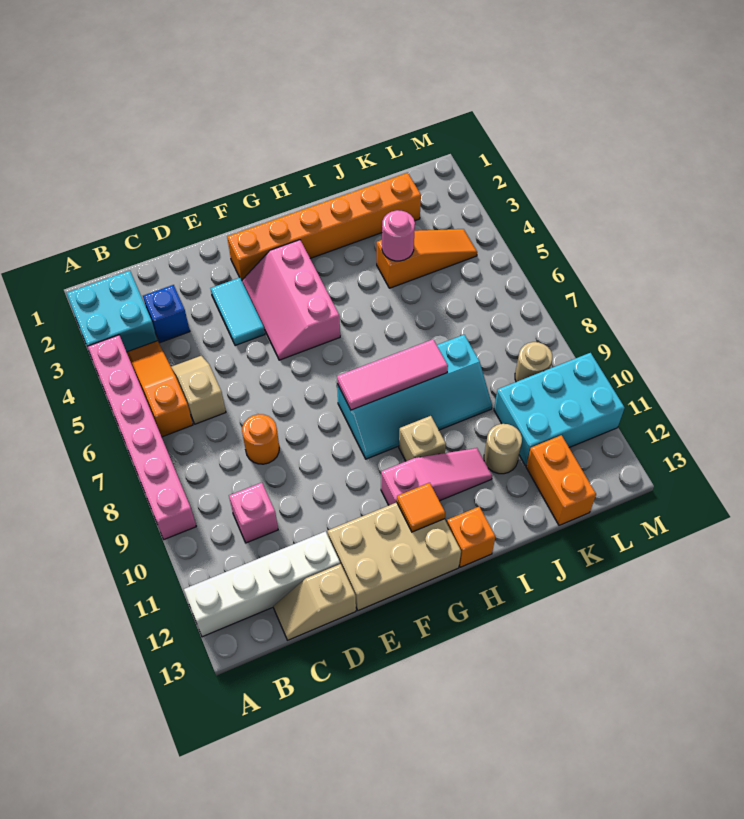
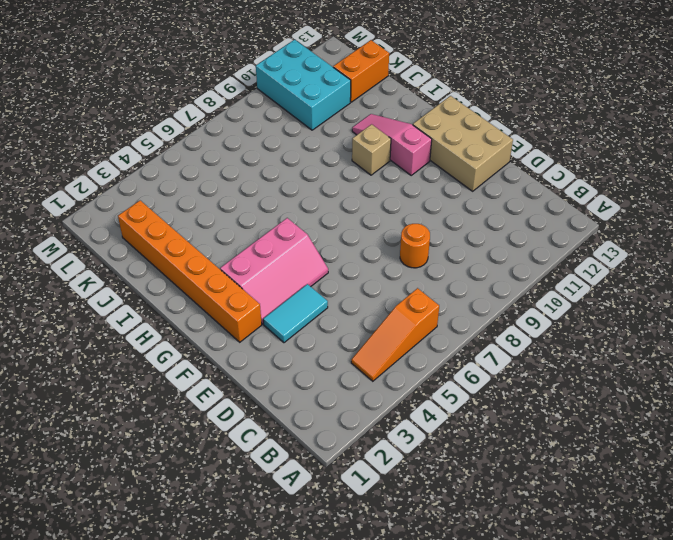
none -> cyan 2x2 brick [66,271,157,353]
none -> pink 1x6 brick [88,335,196,539]
none -> white 1x4 brick [184,531,340,637]

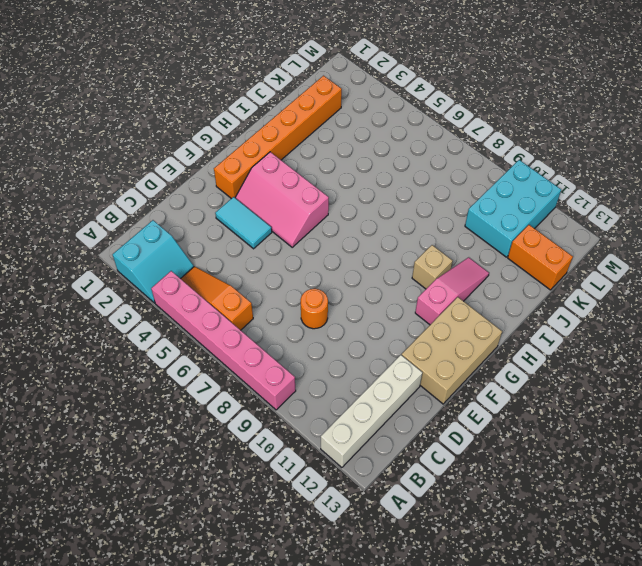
cyan 2x2 slope [113,220,194,303] -> cyan 2x2 brick [66,271,157,353]
none -> blue 1x1 brick [143,285,190,343]
none -> tan 1x2 slope [171,356,226,424]
none -> pink 1x1 brick [229,483,278,543]

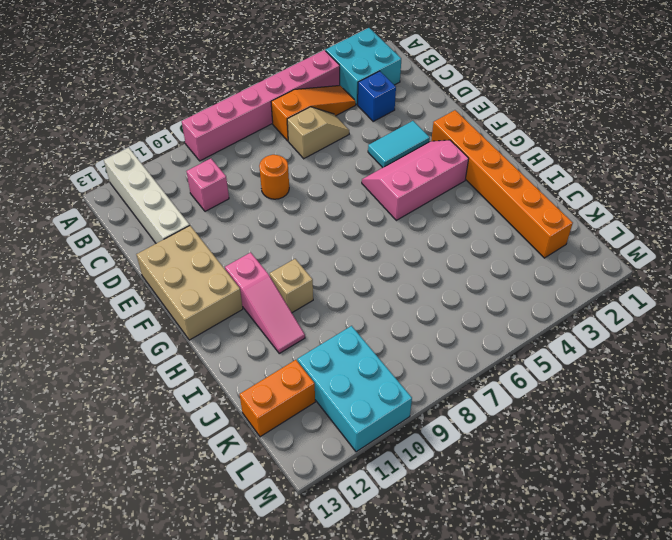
none -> tan 1x2 slope [273,564,356,640]
none -> cyan 2x4 slope [337,335,492,459]
none -> orange 1x1 brick [447,506,495,567]

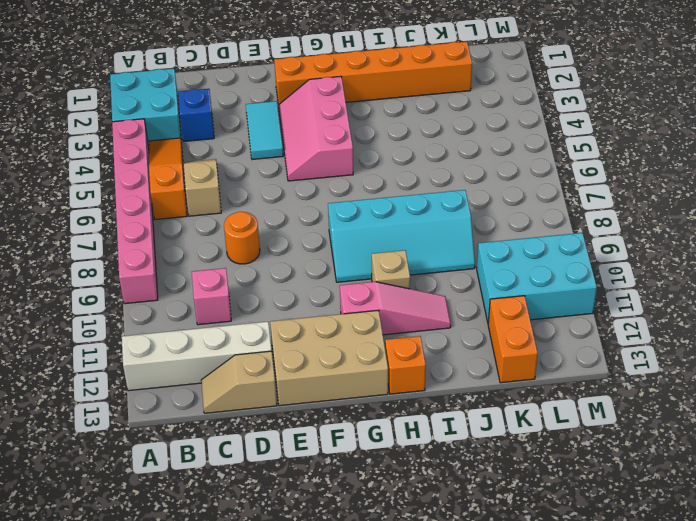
none -> orange 1x3 slope [377,229,477,288]
none -> tan 1x1 round brick [484,424,522,474]
none -> tan 1x1 round brick [515,342,552,382]

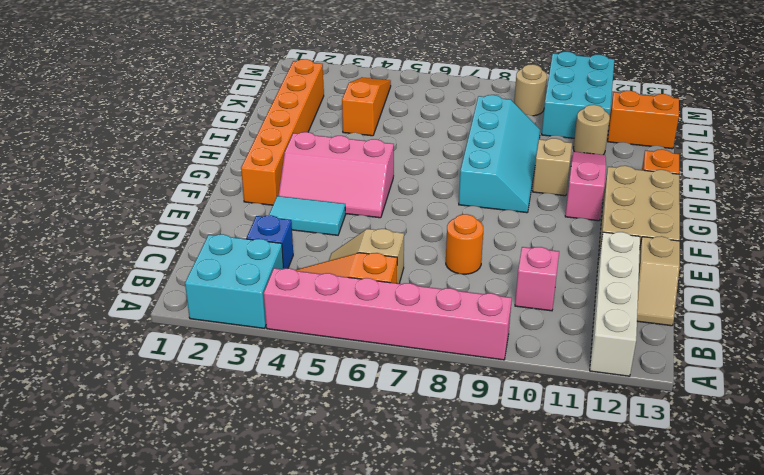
none -> pink 1x3 tile [337,339,448,410]
none -> orange 1x1 tile [397,483,445,532]
none -> pink 1x1 round brick [382,210,415,261]

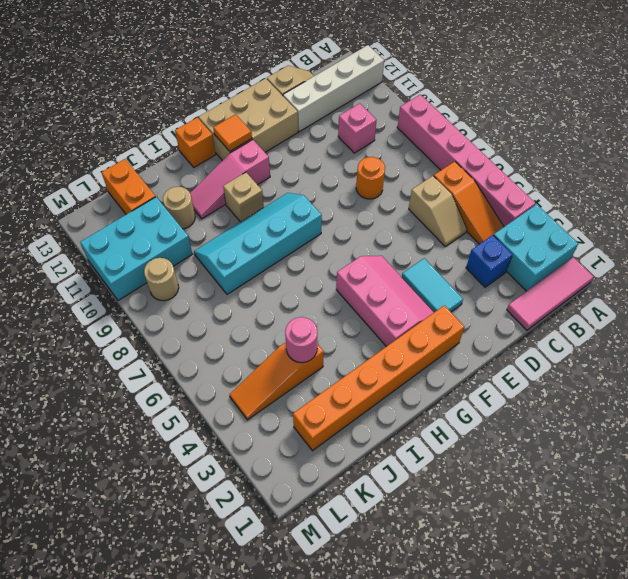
pink 1x3 tile [507,257,594,330] -> pink 1x3 tile moved to [337,339,448,410]

